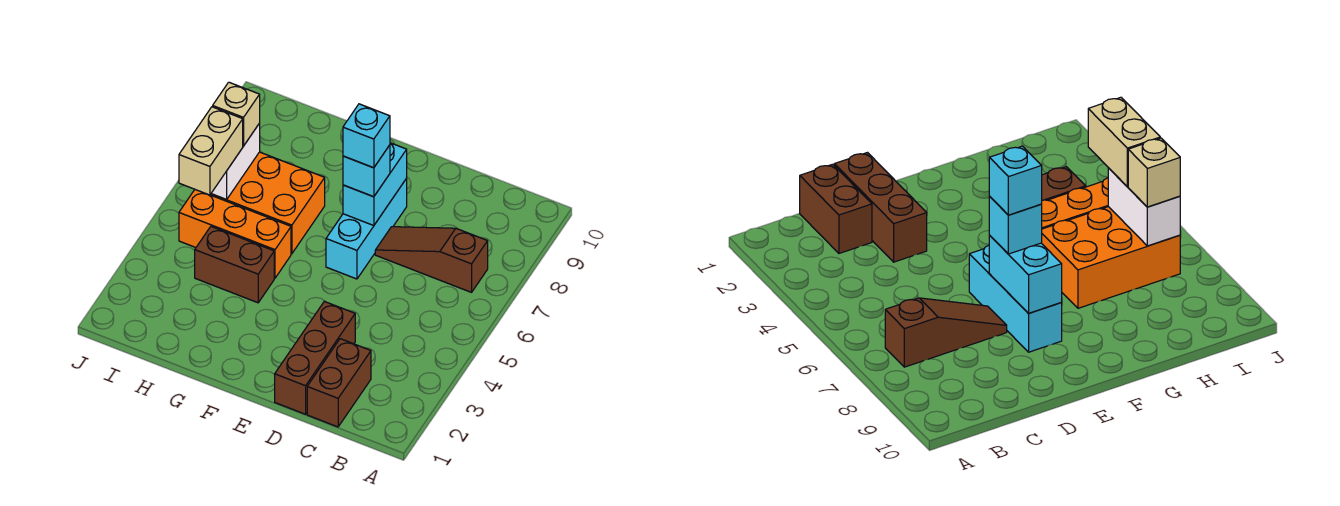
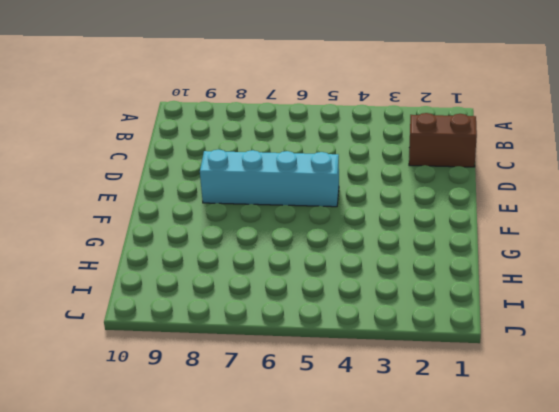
cyan 1x4 brick [200,150,339,207] -> cyan 1x3 brick [326,179,407,279]
none -> brown 1x3 slope [375,227,488,292]
none -> brown 1x3 brick [275,301,355,414]
none -> brown 1x2 brick [195,227,274,303]

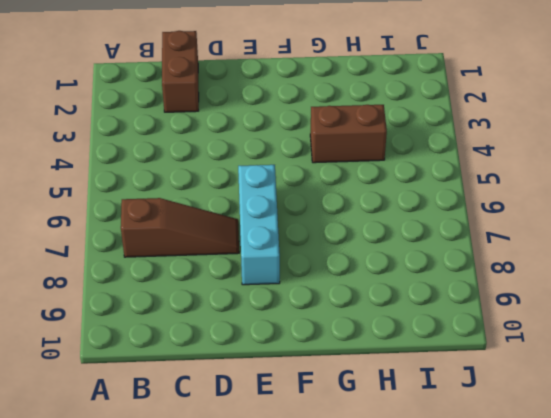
none -> brown 1x3 brick [275,301,355,414]
none -> orange 1x3 brick [179,190,291,278]
none -> orange 2x3 brick [210,152,325,254]

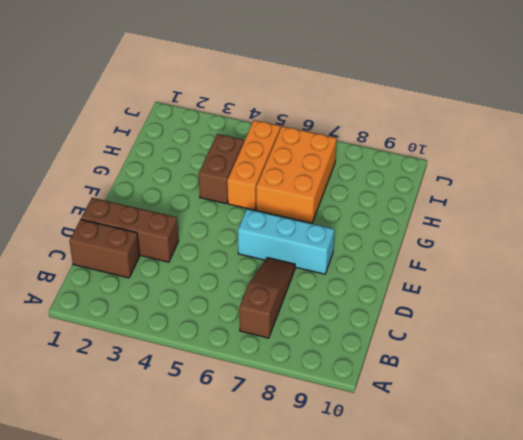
none -> cyan 1x2 brick [343,143,407,226]
none -> white 1x2 brick [211,123,260,200]
none -> cyan 1x1 brick [343,145,390,197]

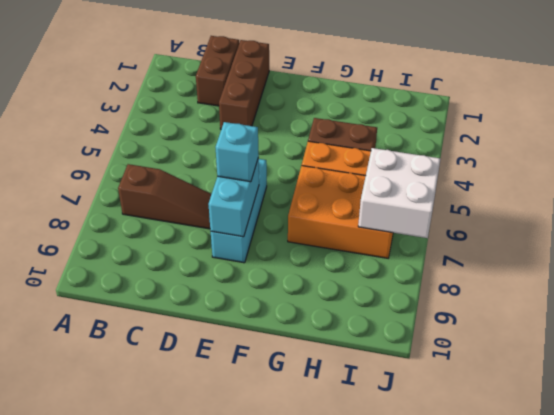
white 2x2 brick [358,148,441,238] -> white 1x2 brick [211,123,260,200]
none -> tan 1x2 brick [179,107,243,195]
none -> tan 1x1 brick [213,82,260,146]
none -> cyan 1x1 brick [343,104,390,168]

